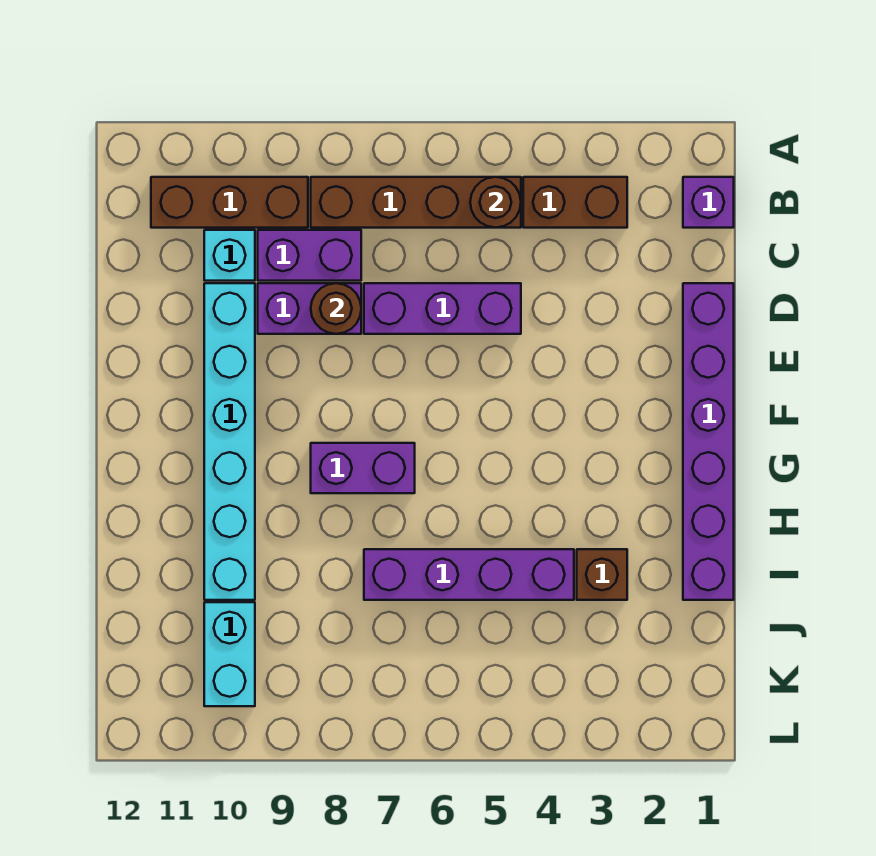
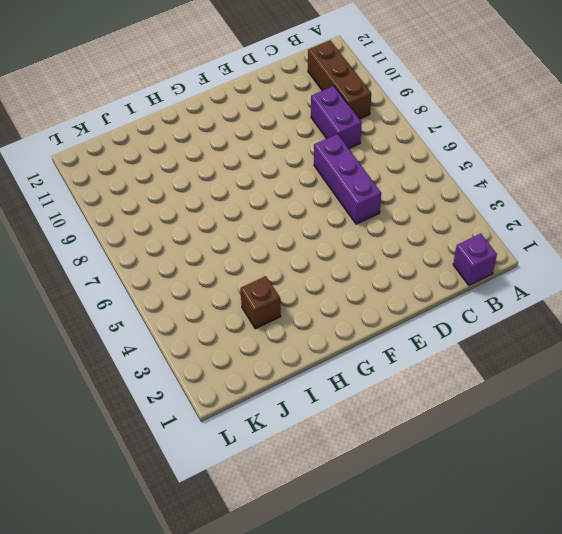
none -> brown 1x2 brick [523,177,627,228]
none -> brown 1x4 brick [311,177,521,228]
none -> cyan 1x1 brick [204,230,255,281]

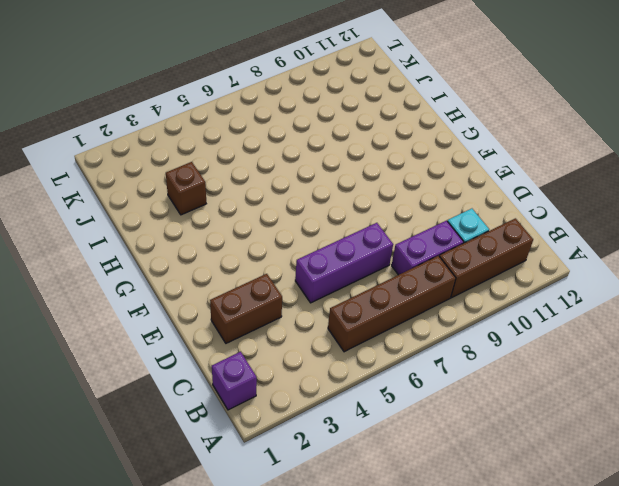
brown 1x2 brick [210,274,282,343] -> brown 1x2 brick moved to [523,177,627,228]
none -> purple 1x6 brick [683,283,734,600]
none -> purple 1x2 brick [258,283,361,334]
none -> cyan 1x6 brick [204,283,255,600]

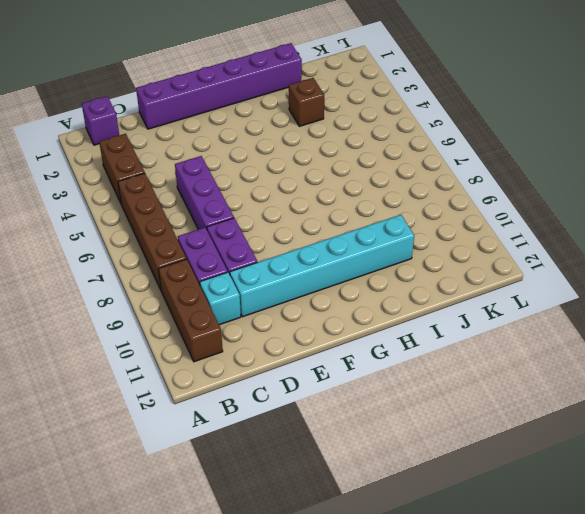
none -> purple 1x2 brick [311,443,415,493]
none -> purple 1x4 brick [364,549,574,600]
none -> cyan 1x2 brick [204,602,255,706]

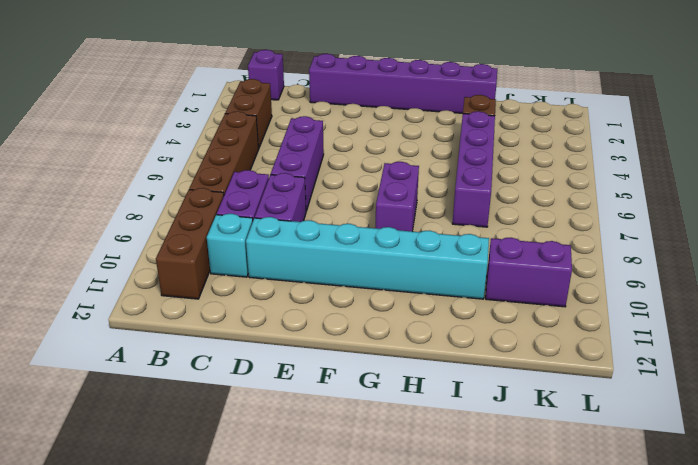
purple 1x2 brick [486,238,572,307] -> cyan 1x2 brick [204,602,255,706]
none -> brown 1x1 round brick [470,177,521,228]
none -> brown 1x1 round brick [311,283,361,334]

